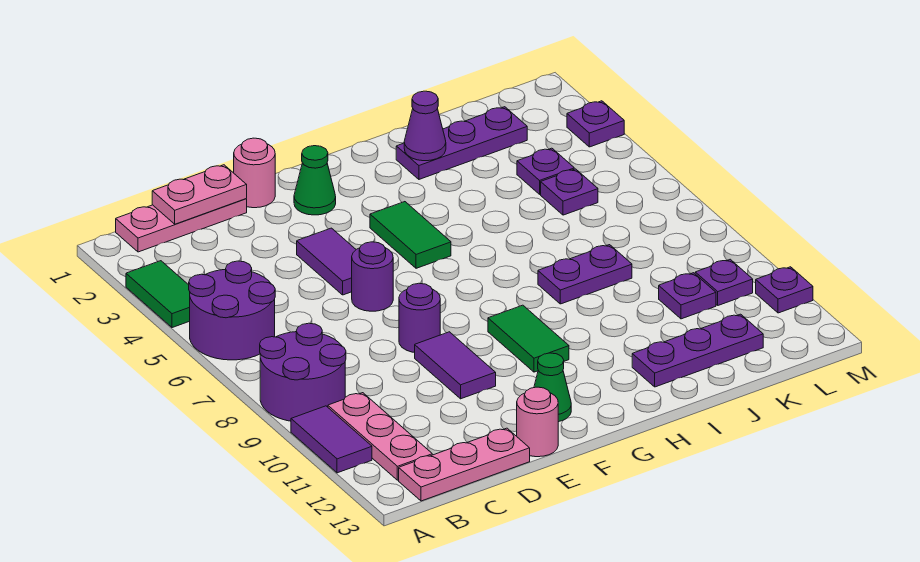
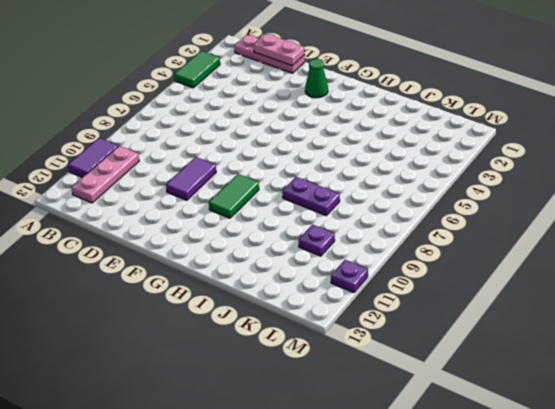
none -> purple 2x2 round brick [188,261,275,360]
none -> purple 2x2 round brick [260,323,346,421]
none -> pink 1x3 plate [399,428,530,501]

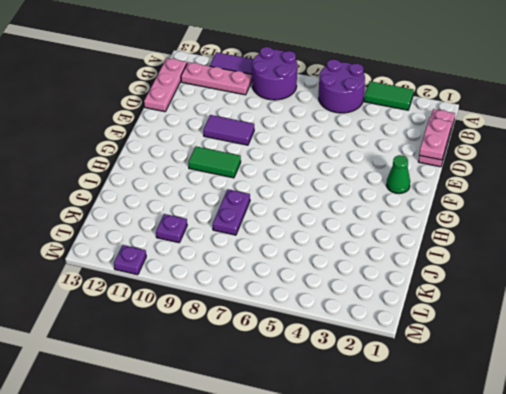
none -> pink 1x1 round brick [234,138,275,208]
none -> purple 1x2 tile [297,228,356,295]
none -> purple 1x1 round brick [352,242,393,311]

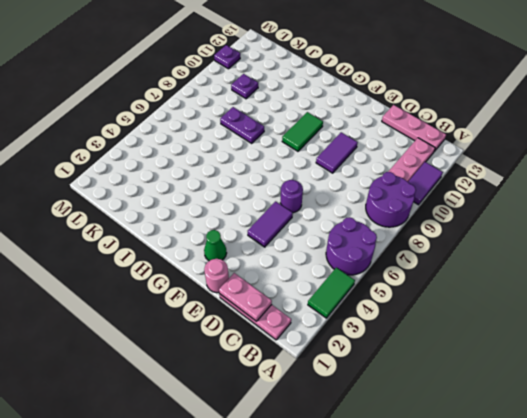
none -> purple 1x1 round brick [399,283,440,352]
none -> pink 1x1 round brick [517,387,558,457]
none -> green 1x1 cone [534,353,571,422]

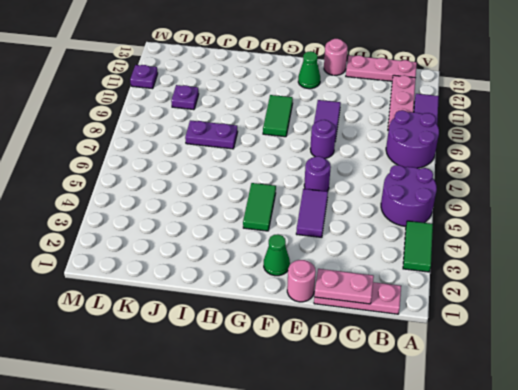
none -> purple 1x3 plate [396,107,527,179]
none -> purple 1x3 plate [632,314,763,387]
none -> purple 1x1 plate [517,148,574,194]

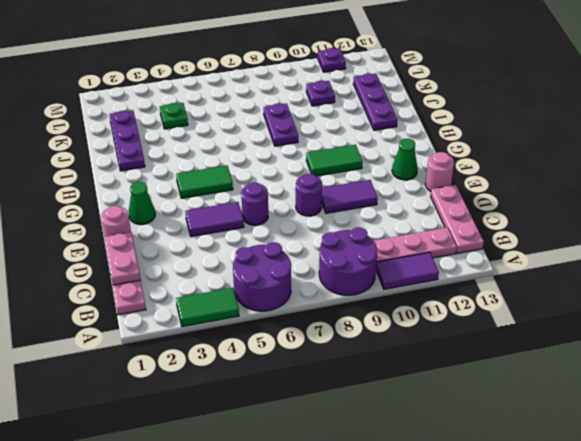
green 1x1 plate [160,103,188,129] -> purple 1x1 plate [517,148,574,194]
none -> purple 1x1 plate [541,169,598,215]
none -> purple 1x1 plate [695,259,753,305]
none -> purple 1x1 plate [567,101,624,147]

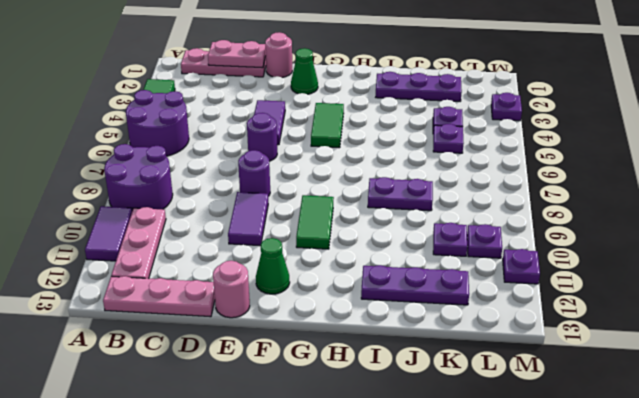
none -> purple 1x1 cone [404,91,446,161]

